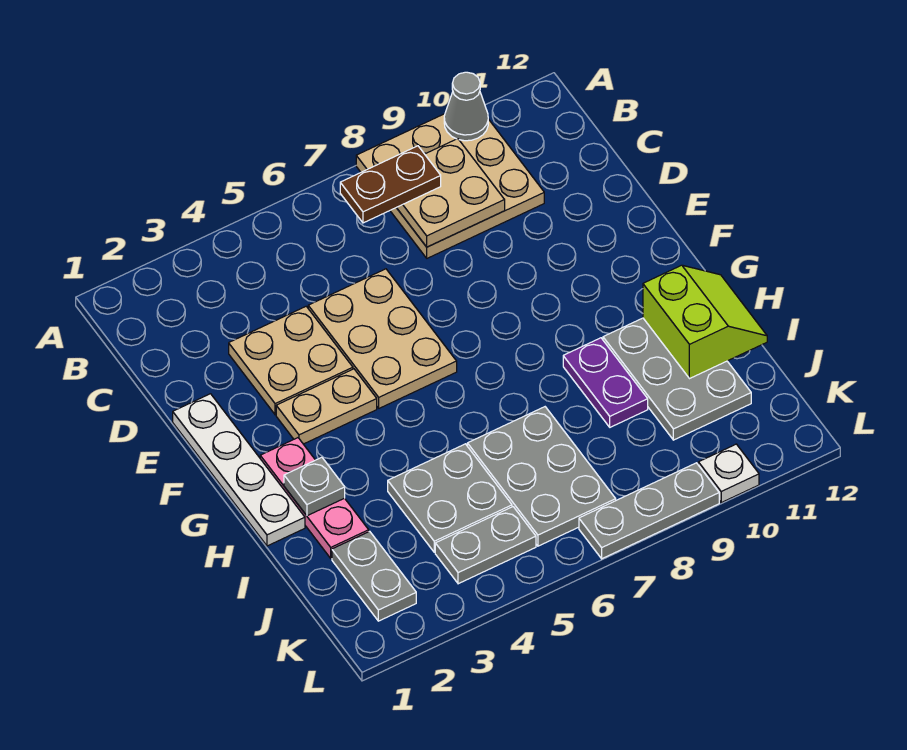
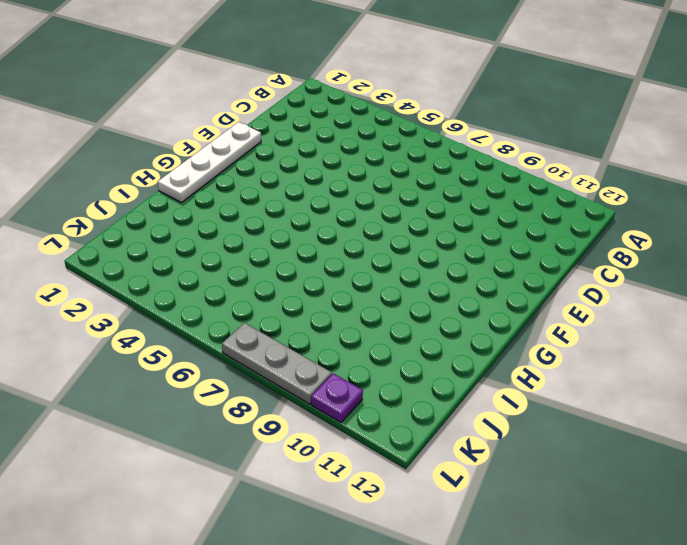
purple 1x1 plate [311,373,363,423] -> white 1x1 plate [698,444,759,503]
none -> tan 3x3 plate [356,114,544,258]
none -> tan 2x2 plate [229,306,353,415]
none -> tan 2x3 plate [308,269,457,408]

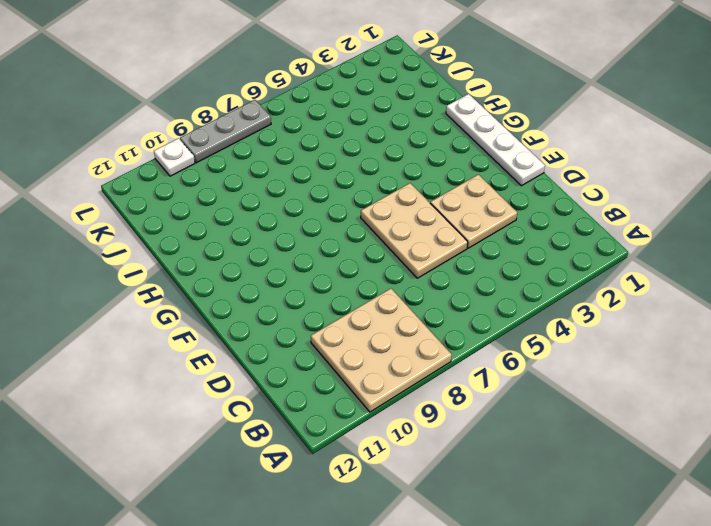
none -> tan 1x2 plate [276,369,377,444]
none -> pink 1x3 plate [260,438,369,558]
none -> purple 1x2 plate [563,338,648,427]

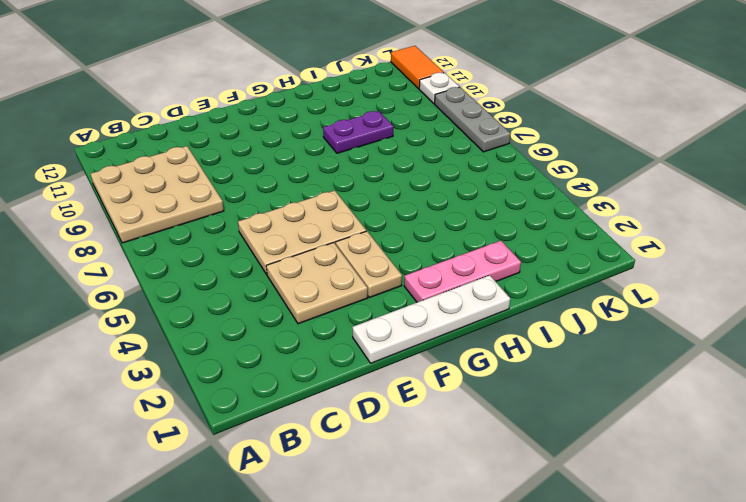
orange 1x2 tile [391,46,444,89] -> none
none -> grey 2x3 plate [603,318,751,440]
none -> grey 2x2 plate [388,444,512,552]
none -> grey 2x3 plate [467,407,616,546]

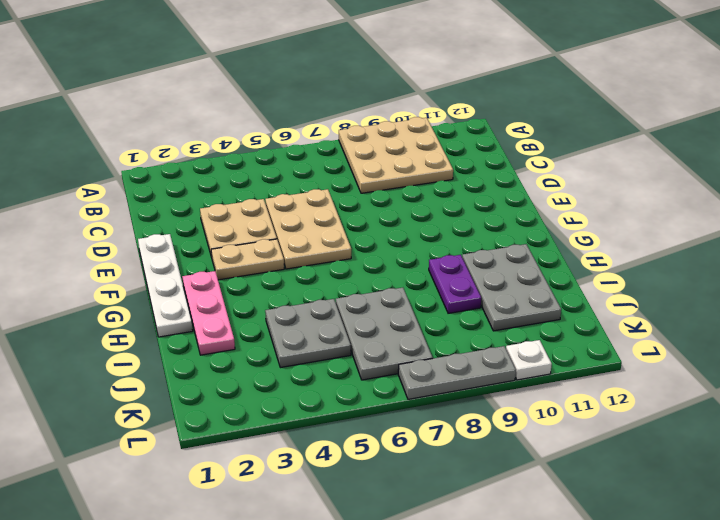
none -> grey 1x2 plate [332,531,416,621]
none -> grey 1x2 plate [435,507,536,584]
none -> grey 1x1 cone [444,72,488,141]

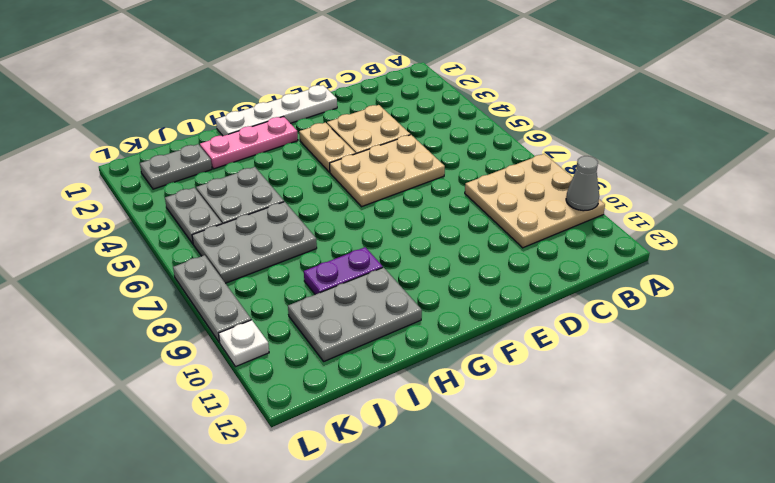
none -> tan 2x2 plate [397,139,505,247]
none -> grey 1x1 plate [284,457,345,516]
none -> lime 2x2 slope [643,265,767,379]

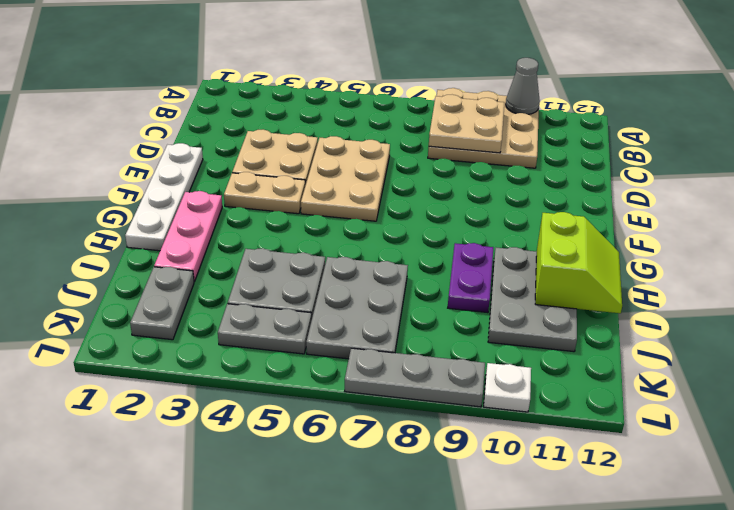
none -> grey 1x1 plate [284,457,345,516]
none -> brown 1x2 plate [340,146,441,223]

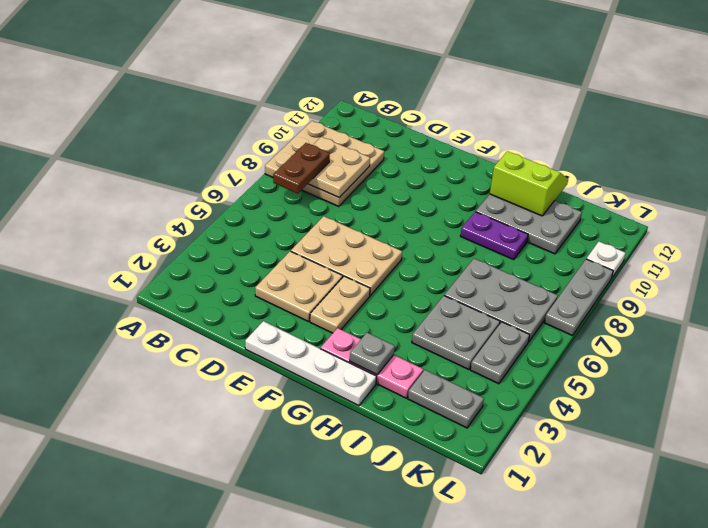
none -> grey 1x1 cone [444,72,488,141]

